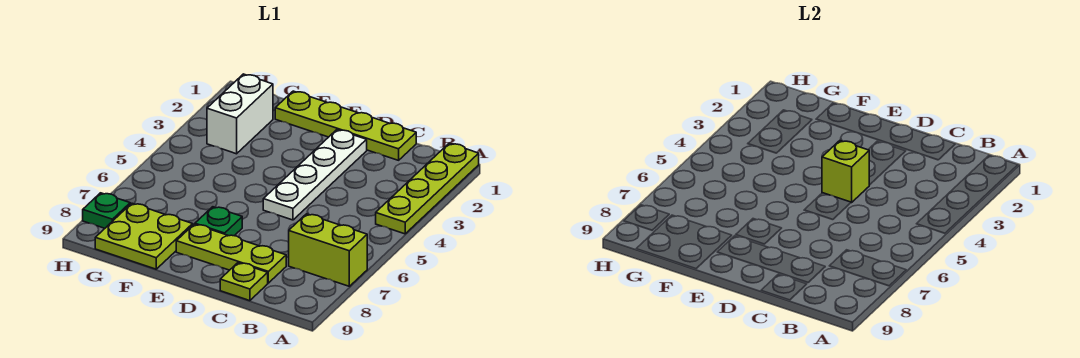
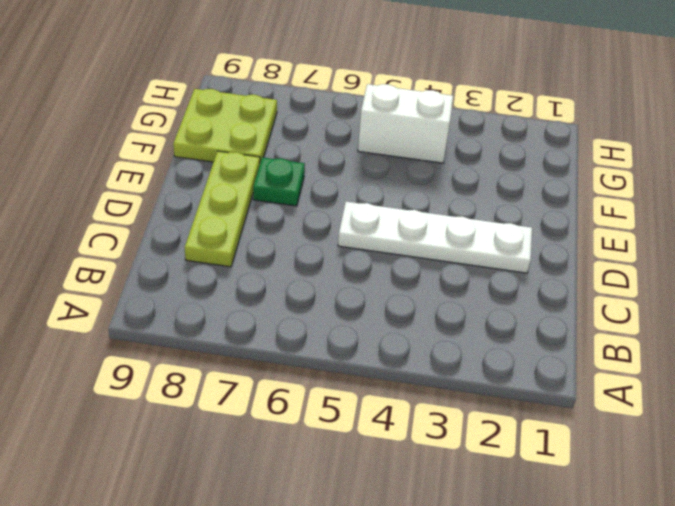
white 1x2 brick [358,84,453,163] -> white 1x2 brick moved to [207,74,273,154]
none -> lime 1x4 plate [376,143,479,234]
none -> lime 1x2 brick [289,214,367,286]

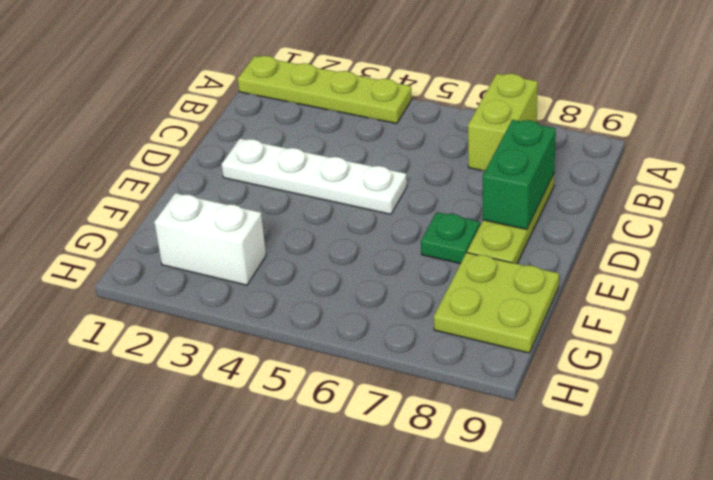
green 1x2 brick [483,120,556,229] -> none
none -> lime 1x4 plate [275,91,416,160]
none -> lime 1x1 plate [220,263,268,301]

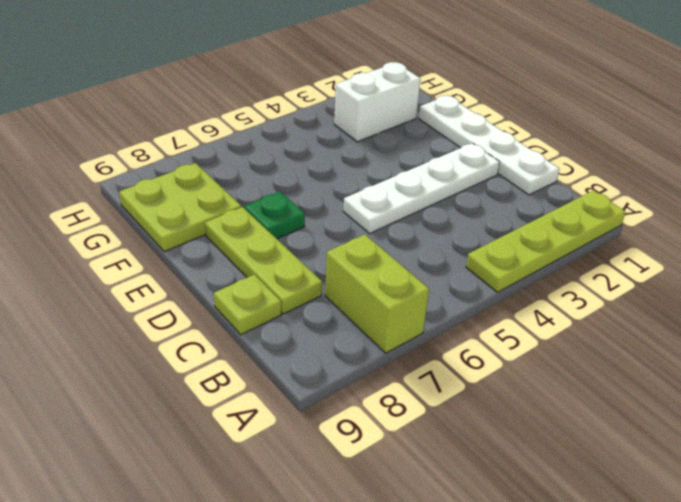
white 1x4 plate [419,96,559,195] -> lime 1x4 plate [275,91,416,160]
none -> green 1x1 plate [83,193,130,228]
none -> lime 1x1 brick [822,141,869,203]

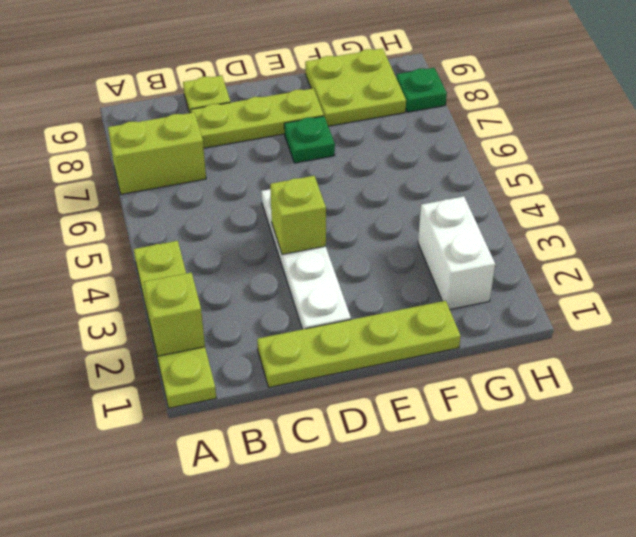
lime 1x1 brick [144,273,205,356] -> none

